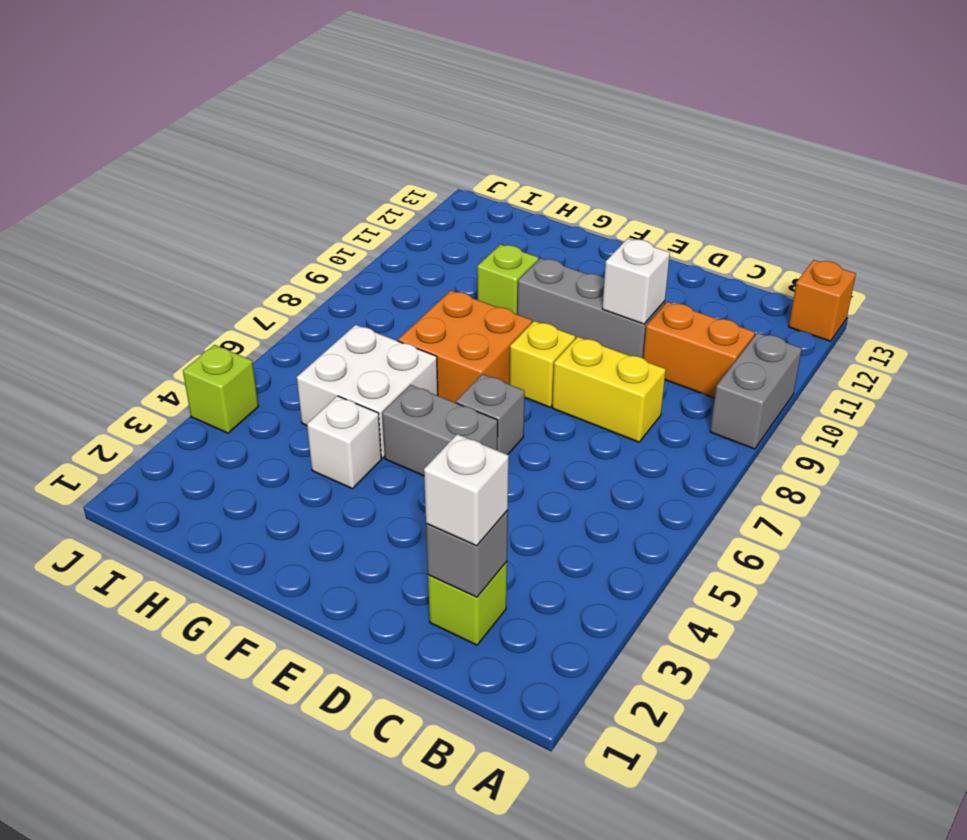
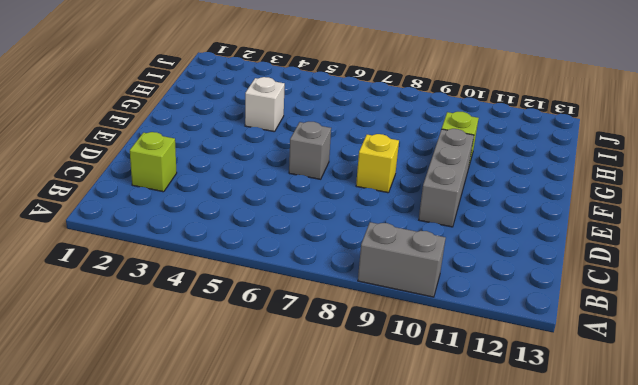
none -> orange 1x1 brick [789,260,856,341]
none -> orange 1x2 brick [643,302,755,398]
none -> yellow 1x2 brick [552,337,666,442]

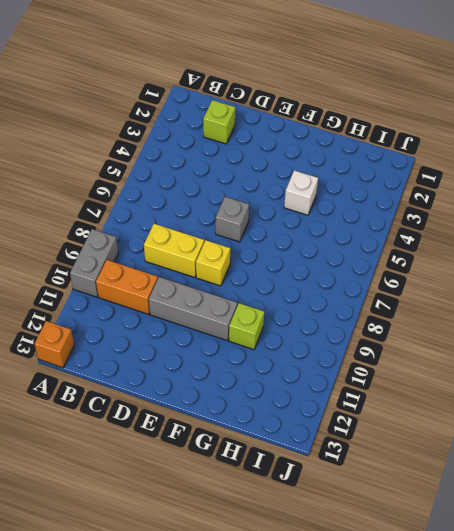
none -> grey 1x2 brick [382,385,498,476]
none -> orange 2x2 brick [398,291,532,403]
none -> white 2x2 brick [297,325,438,458]

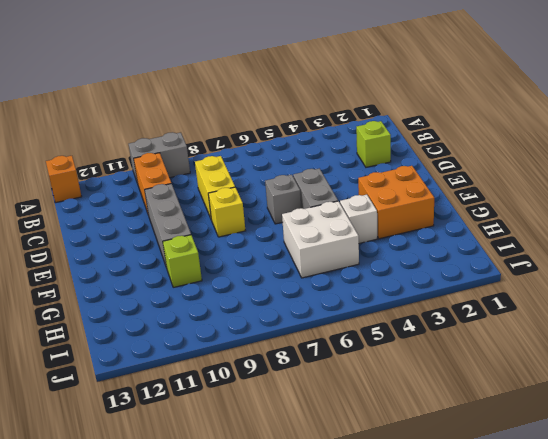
orange 2x2 brick [358,166,434,239] -> orange 2x2 brick moved to [398,291,532,403]
none -> lime 1x1 brick [183,345,258,433]
none -> grey 1x1 brick [426,510,508,597]
none -> white 1x1 brick [602,239,670,324]

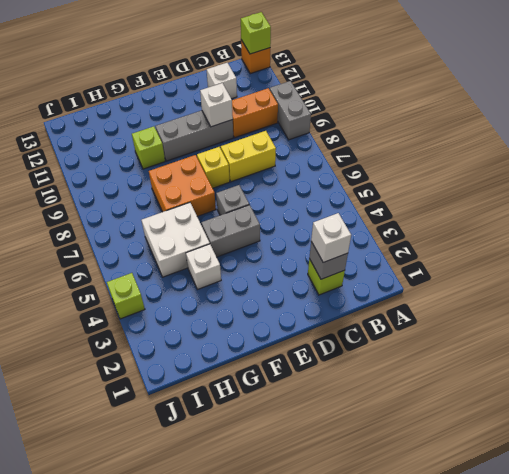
lime 1x1 brick [241,12,271,54] -> none
white 1x1 brick [207,63,237,99] -> none

